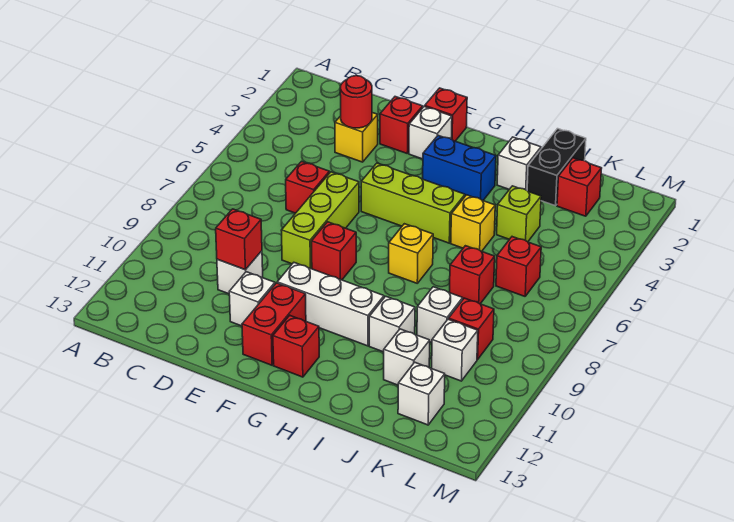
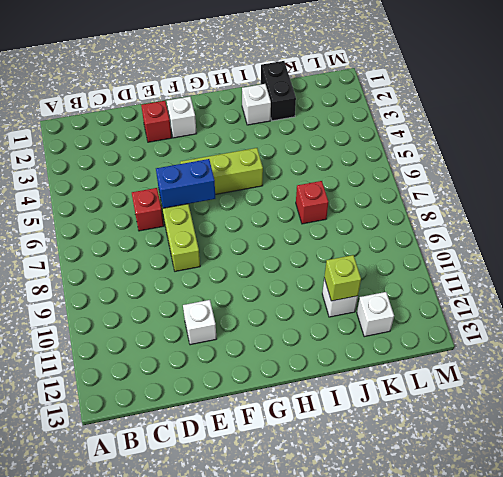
blue 1x2 brick [156,159,215,208] -> blue 1x2 brick moved to [423,135,496,201]
lime 1x1 brick [324,255,361,301] -> lime 1x1 brick moved to [497,186,541,242]
none -> yellow 1x1 brick [335,112,378,162]
none -> white 1x1 brick [217,251,263,294]
none -> red 1x1 brick [425,88,467,141]
none -> red 1x1 brick [312,222,356,280]

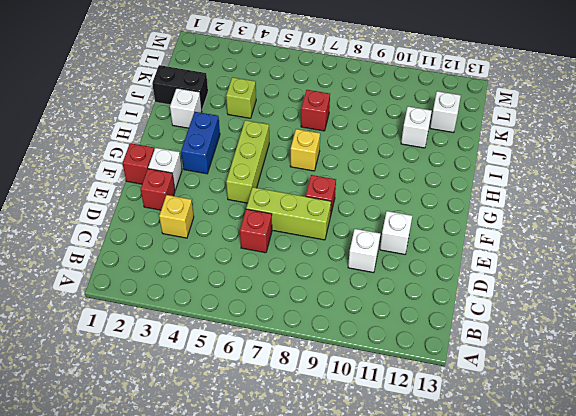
none -> white 1x3 brick [277,263,384,346]
none -> red 1x2 brick [242,283,306,365]
none -> red 1x1 brick [273,316,319,377]
none -> yellow 1x1 brick [451,195,495,251]

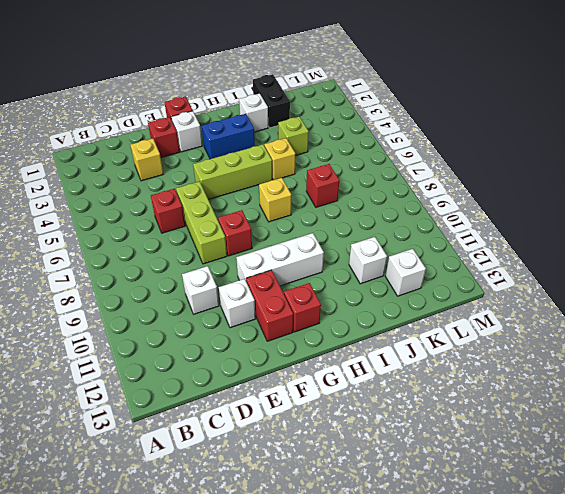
none -> white 1x1 brick [369,296,415,352]
none -> white 1x1 brick [417,287,463,342]
none -> red 1x1 brick [557,158,602,216]
none -> red 1x1 brick [496,237,541,296]

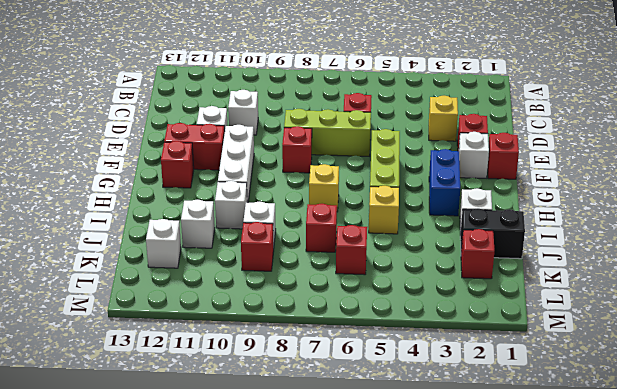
none -> lime 1x1 brick [497,186,541,242]
none -> white 1x1 brick [432,319,478,381]
none -> red 1x1 round brick [340,76,372,128]
none -> red 1x1 brick [216,209,262,270]

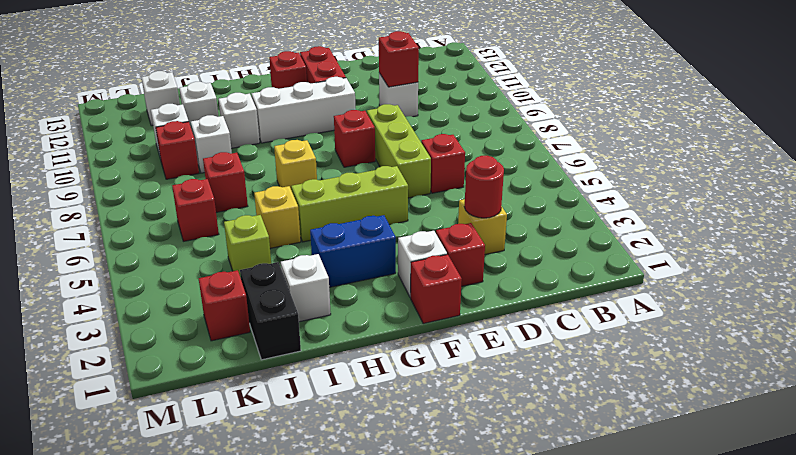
none -> white 1x1 brick [229,272,275,326]

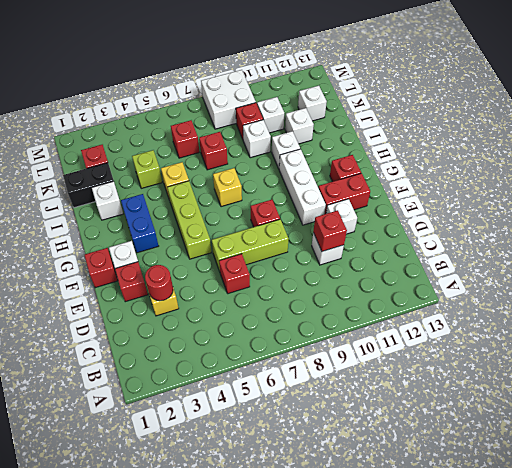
white 2x2 brick [201,70,256,129] -> none

